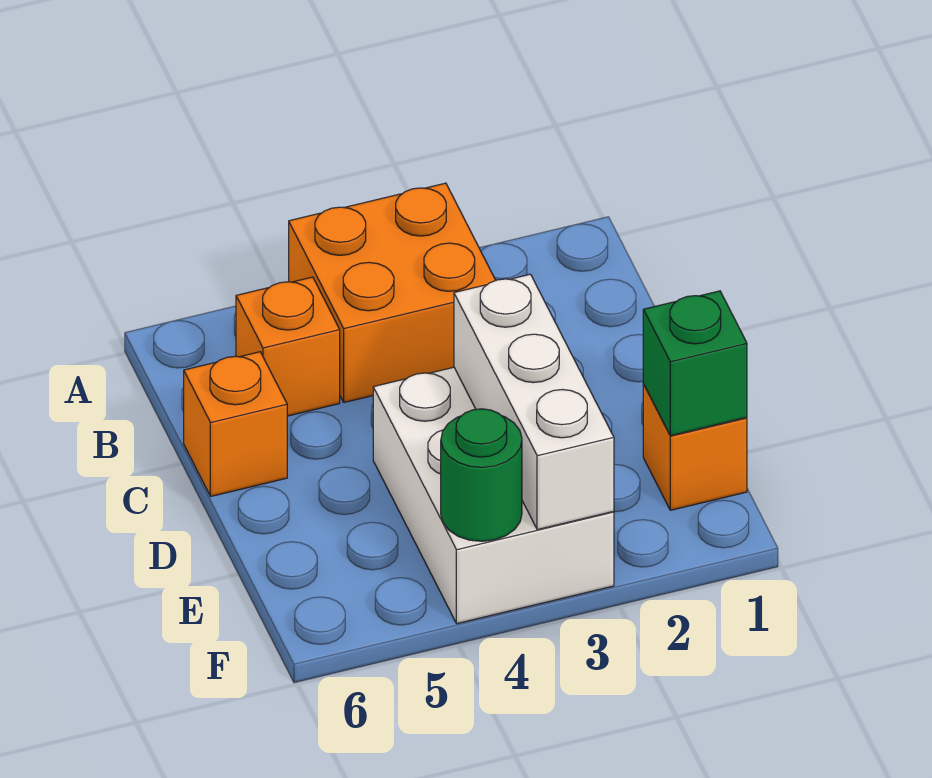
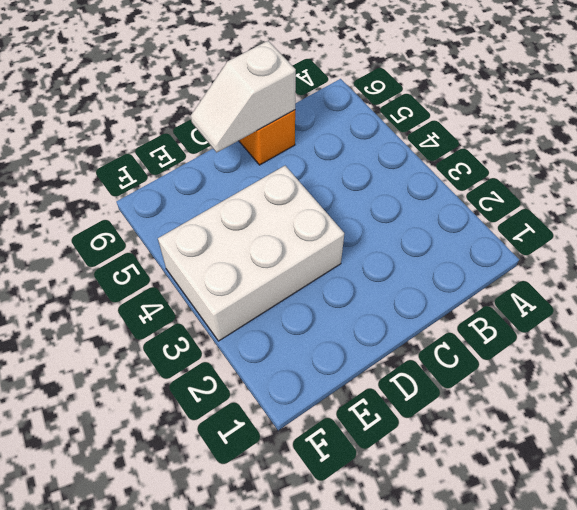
white 1x2 slope [191,41,296,152] -> none
none -> orange 2x2 brick [289,183,496,402]
none -> orange 1x1 brick [236,277,340,416]

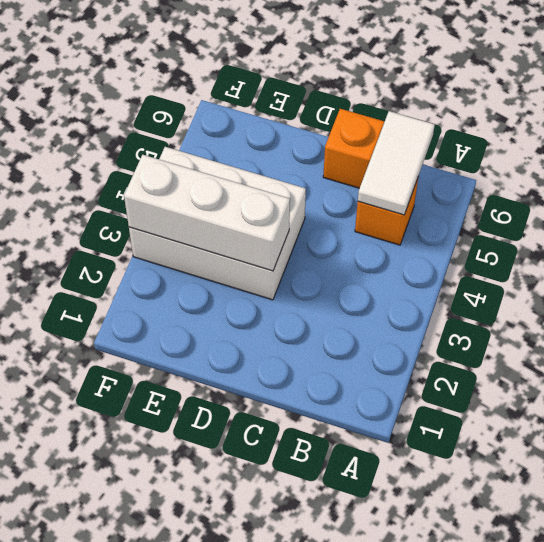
white 1x2 tile [358,111,435,215] -> none
none -> orange 2x2 brick [289,183,496,402]
none -> orange 1x1 brick [643,384,747,510]

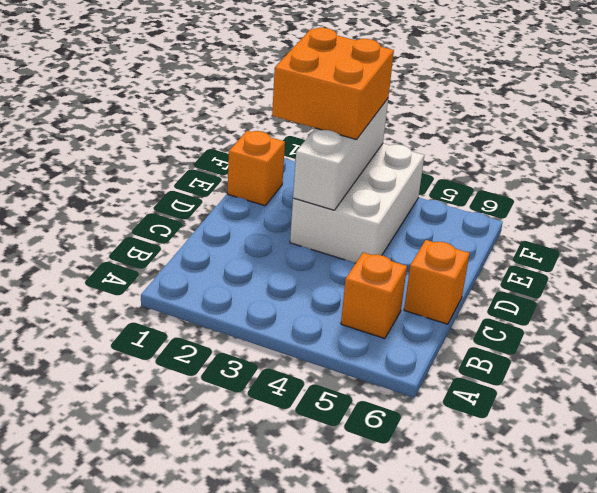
orange 2x2 brick [272,28,394,140] -> orange 2x2 brick moved to [289,183,496,402]
none -> green 1x1 brick [643,291,747,436]
none -> green 1x1 round brick [441,409,522,541]

